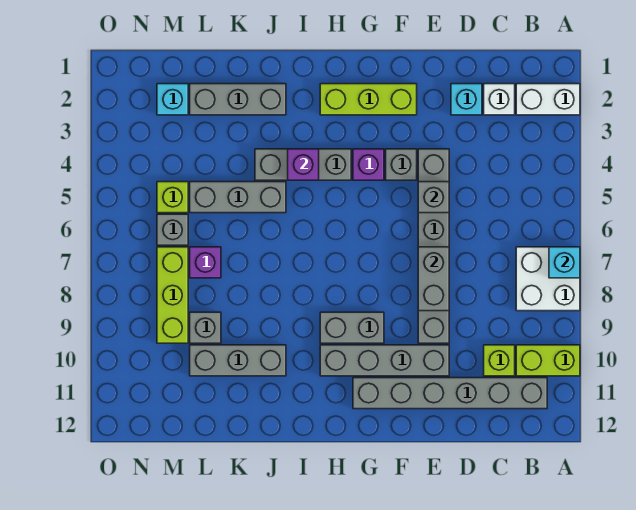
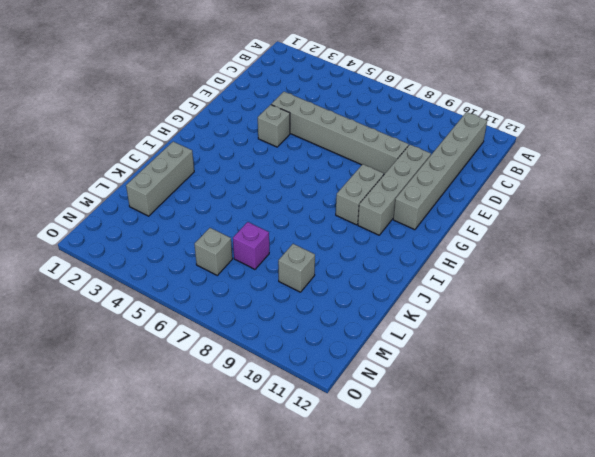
none -> white 1x2 brick [516,84,580,115]
none -> white 2x2 brick [516,247,580,311]
none -> lime 1x2 brick [516,345,580,376]

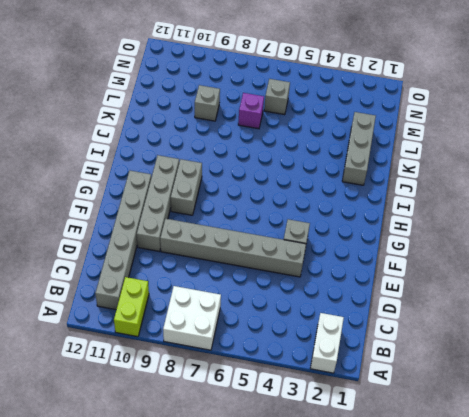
none -> white 1x1 brick [484,84,515,115]
none -> lime 1x1 brick [484,345,515,376]
none -> cyan 1x1 brick [451,84,482,115]

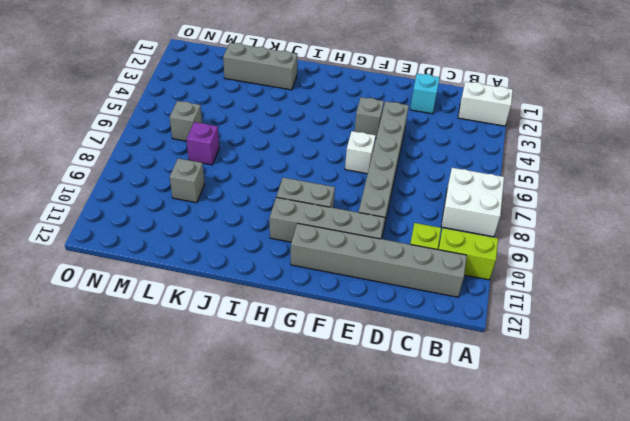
white 1x1 brick [345,131,376,174] -> white 1x1 brick moved to [484,84,515,115]
none -> lime 1x3 brick [320,84,417,115]
none -> purple 1x1 brick [353,149,384,180]
none -> grey 1x3 brick [255,149,351,180]

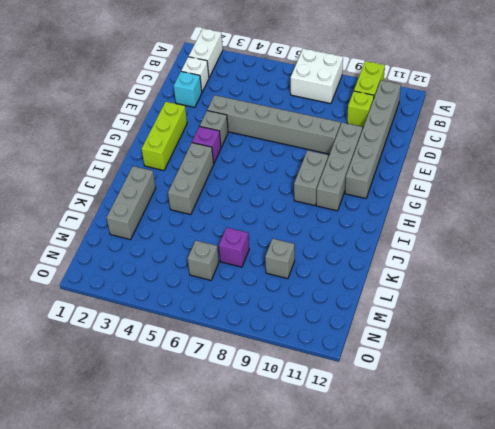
none -> grey 1x3 brick [190,182,286,213]
none -> grey 1x3 brick [190,345,286,376]
none -> cyan 1x1 brick [157,84,188,115]

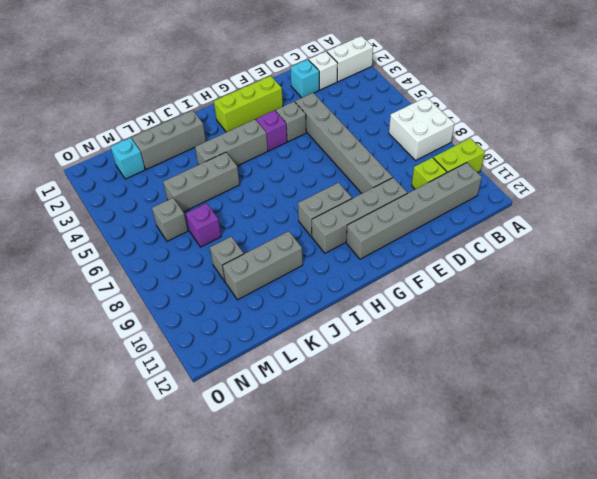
none -> lime 1x1 brick [157,182,188,213]
none -> lime 1x3 brick [157,247,188,343]
none -> cyan 1x1 brick [549,247,580,278]

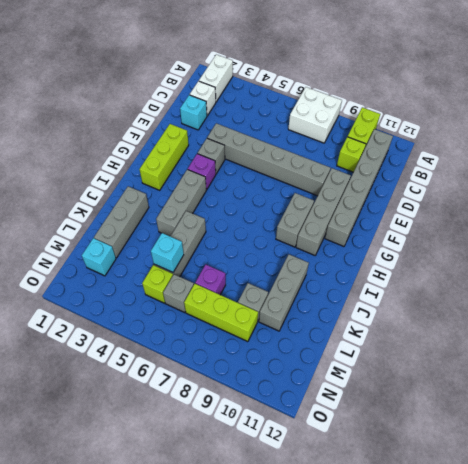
cyan 1x1 brick [151,233,184,272] -> cyan 1x1 brick moved to [549,247,580,278]
none -> grey 1x1 brick [418,182,449,213]
none -> grey 1x2 brick [418,247,449,311]
none -> purple 1x1 brick [288,149,319,180]

